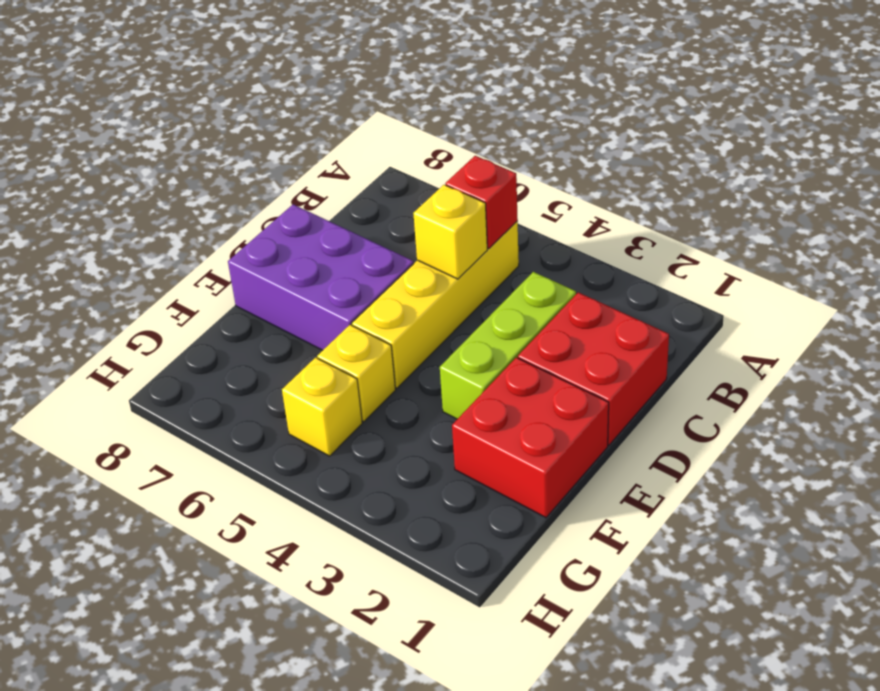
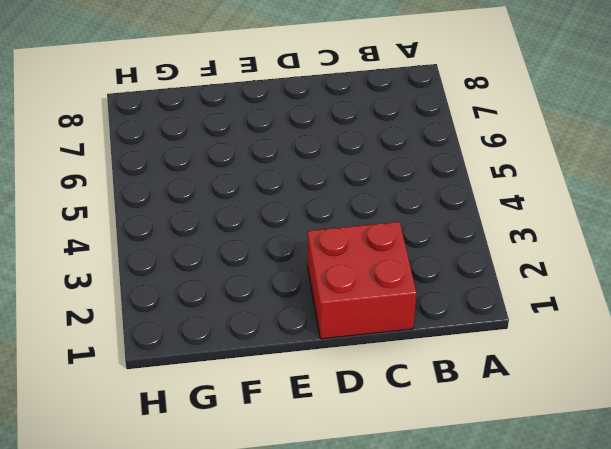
none -> yellow 1x4 brick [352,221,519,388]
none -> lime 1x3 brick [440,272,576,419]

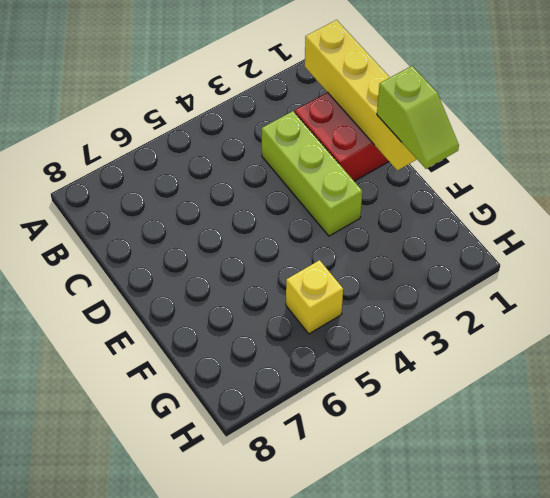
yellow 1x4 brick [305,20,417,170] -> yellow 1x4 brick moved to [352,221,519,388]
lime 1x2 slope [377,66,459,169] -> none
none -> purple 2x3 brick [228,204,414,350]
none -> red 2x2 brick [452,357,609,518]

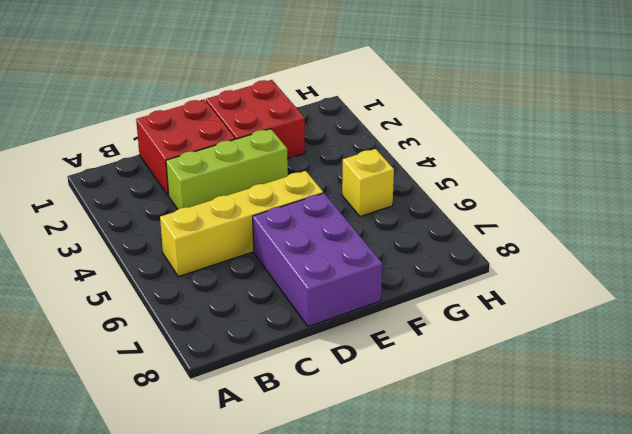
none -> yellow 1x1 brick [317,325,396,422]
none -> red 1x1 brick [445,156,518,249]

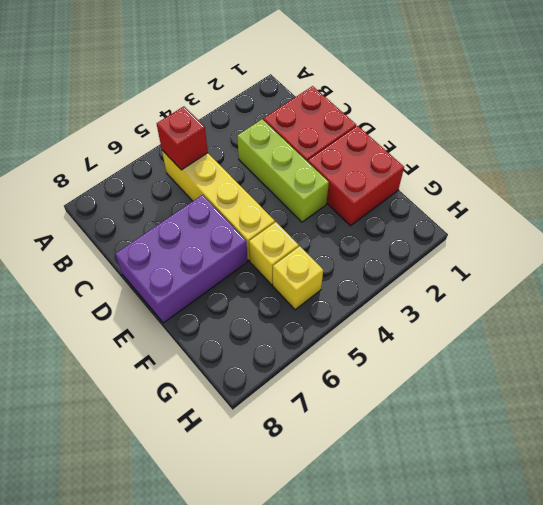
none -> yellow 1x1 brick [413,185,487,279]

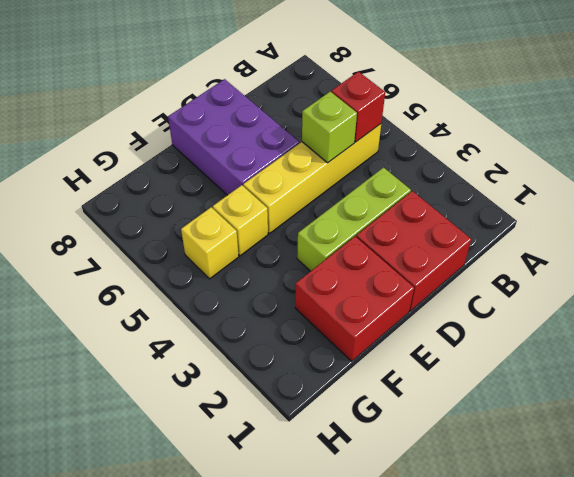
lime 1x1 brick [302,92,357,163] -> yellow 1x1 brick [413,185,487,279]

